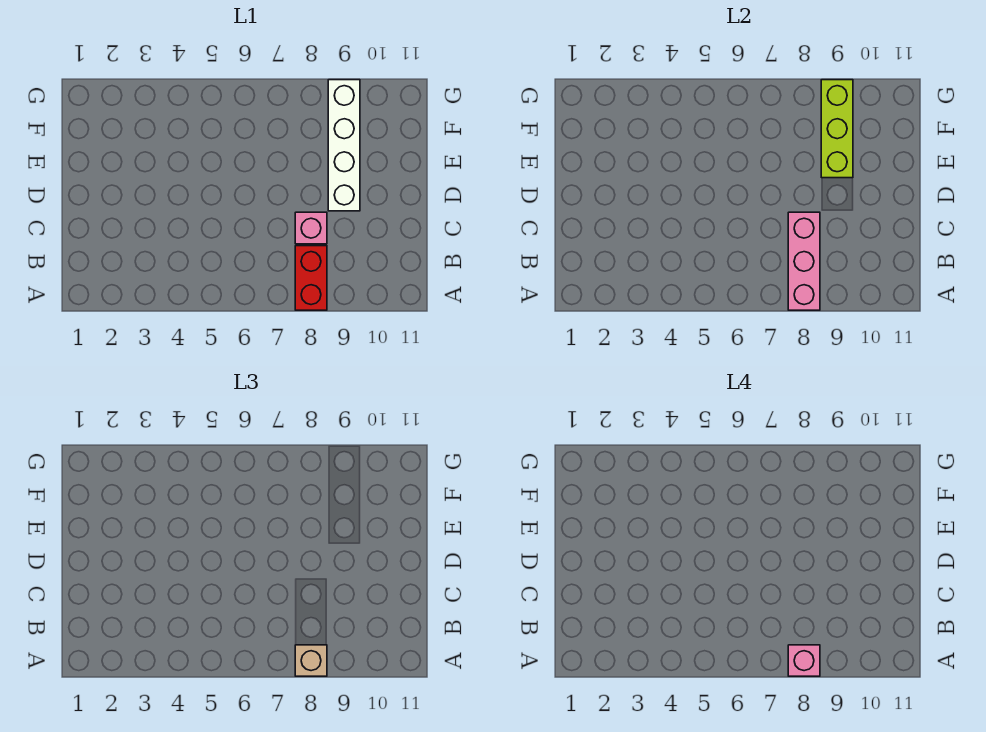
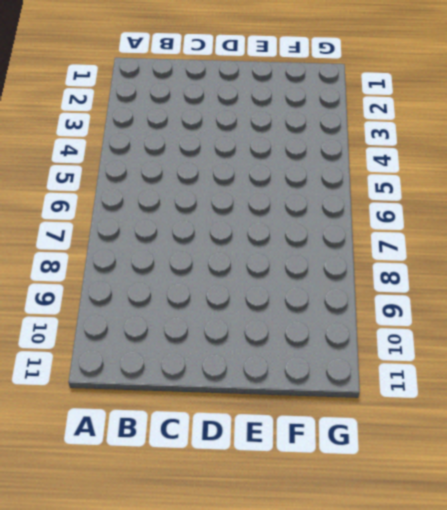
none -> red 1x2 brick [295,246,327,310]
none -> pink 1x1 brick [295,212,327,244]

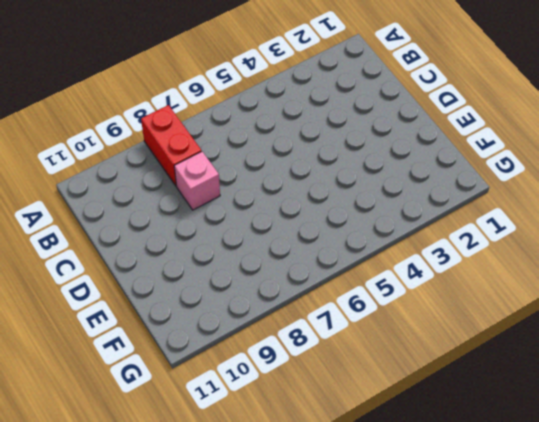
none -> white 1x4 brick [328,80,360,211]
none -> pink 1x3 brick [788,212,820,310]

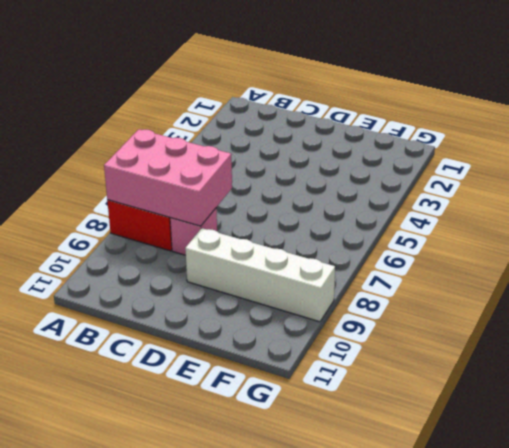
pink 2x3 brick [104,129,232,226] -> pink 1x3 brick [788,212,820,310]
none -> lime 1x3 brick [821,80,853,178]
none -> tan 1x1 brick [295,645,327,676]

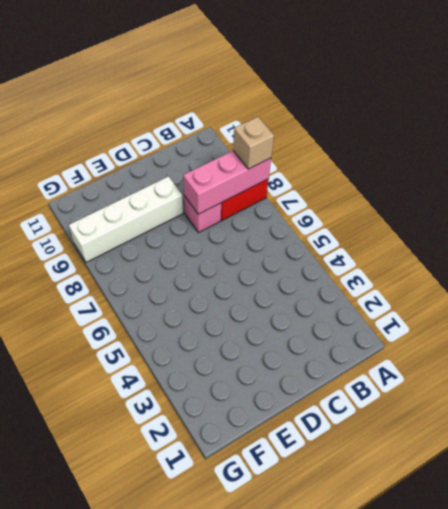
none -> lime 1x3 brick [821,80,853,178]
none -> pink 1x1 brick [788,645,820,676]

